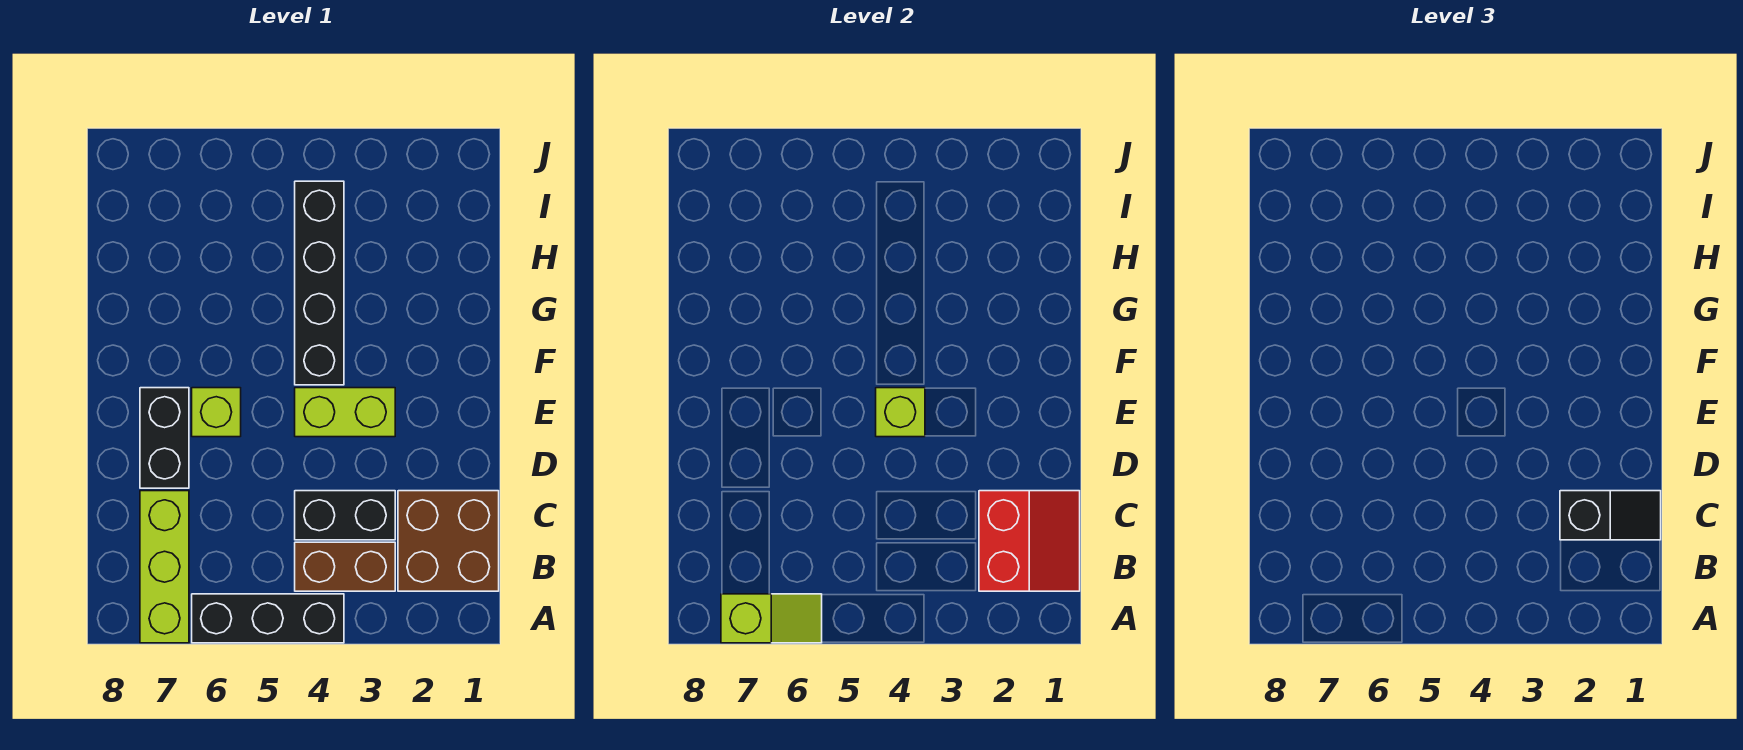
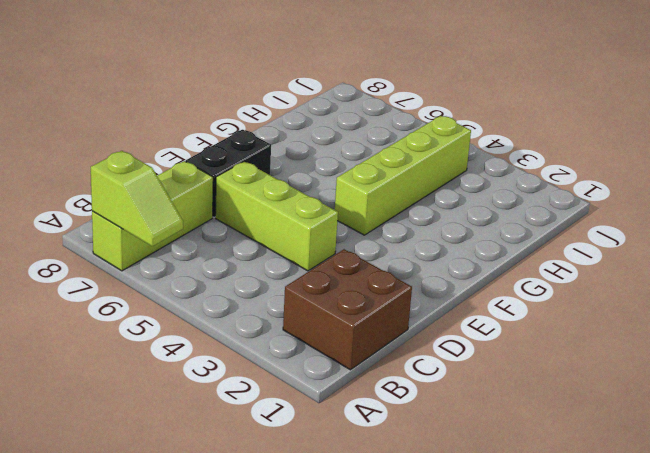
lime 1x3 brick [215,161,338,271] -> none
lime 1x4 brick [335,116,471,235] -> black 1x4 brick [295,181,344,385]
none -> black 1x3 brick [192,594,344,643]
none -> brown 1x2 brick [295,542,395,591]
none -> black 1x2 brick [295,491,395,540]

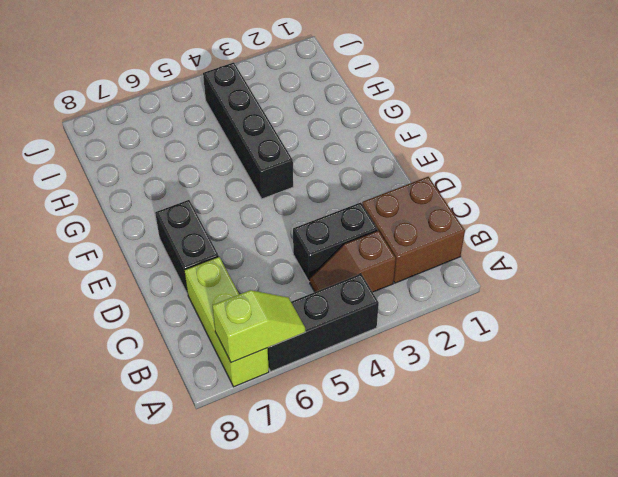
brown 1x2 slope [310,231,396,292] -> brown 1x2 brick [295,542,395,591]
none -> lime 1x2 brick [295,388,395,437]
none -> lime 1x1 brick [192,388,241,437]
none -> red 2x2 slope [979,491,1080,591]

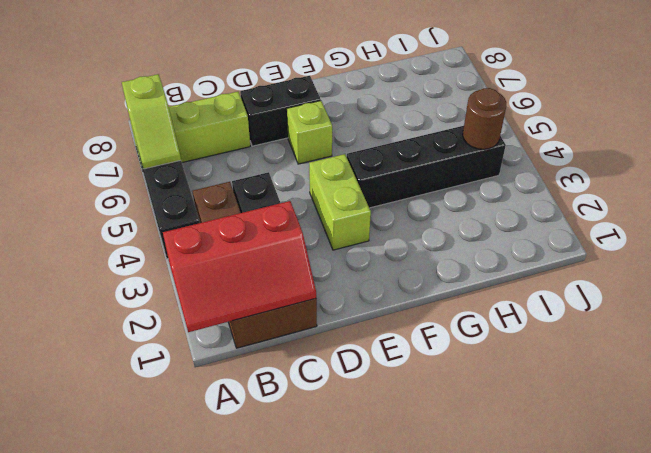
red 2x3 slope [163,201,316,332] -> red 2x2 slope [979,491,1080,591]
brown 1x1 round brick [463,88,506,149] -> none
none -> lime 1x1 brick [876,388,925,437]
none -> black 1x2 slope [1560,491,1661,540]

